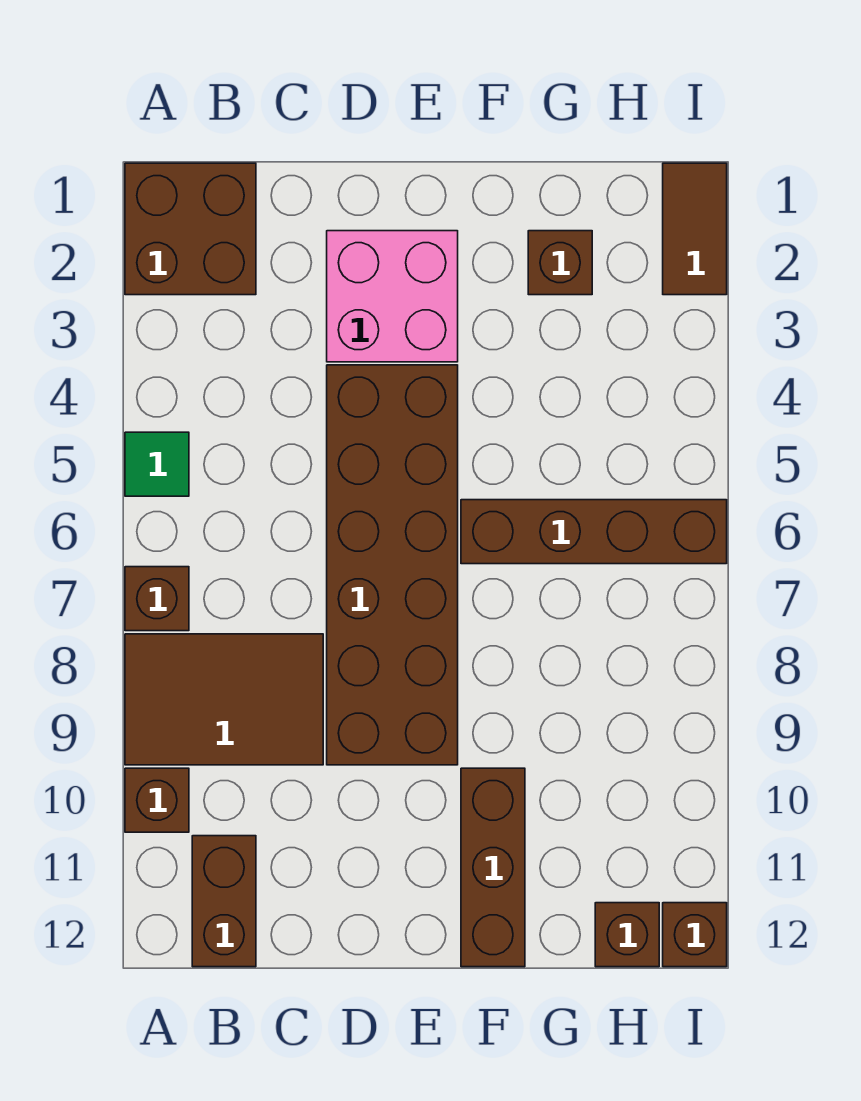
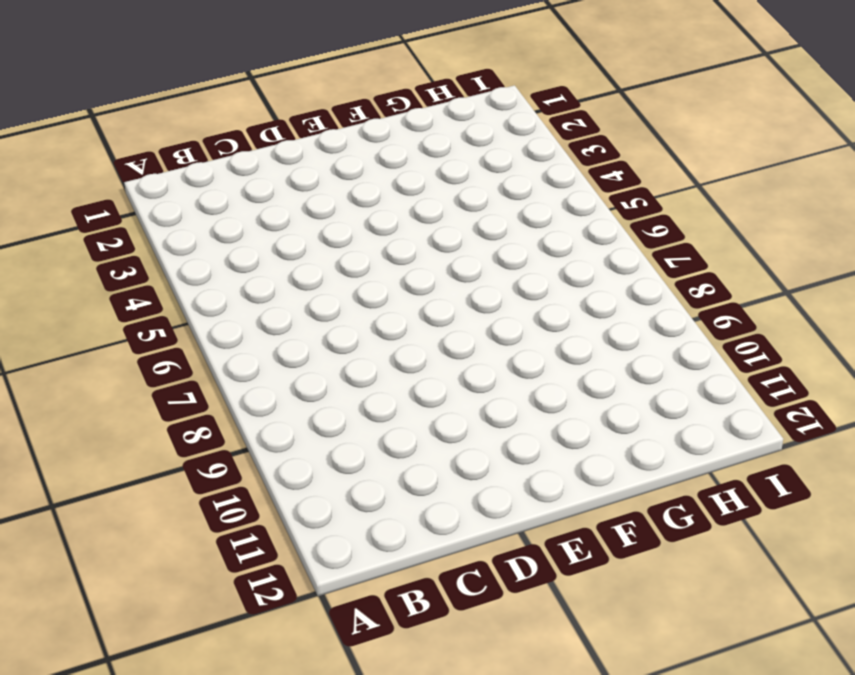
none -> brown 2x2 brick [125,163,256,295]
none -> green 1x1 tile [125,432,189,496]
none -> brown 1x1 brick [125,567,189,631]

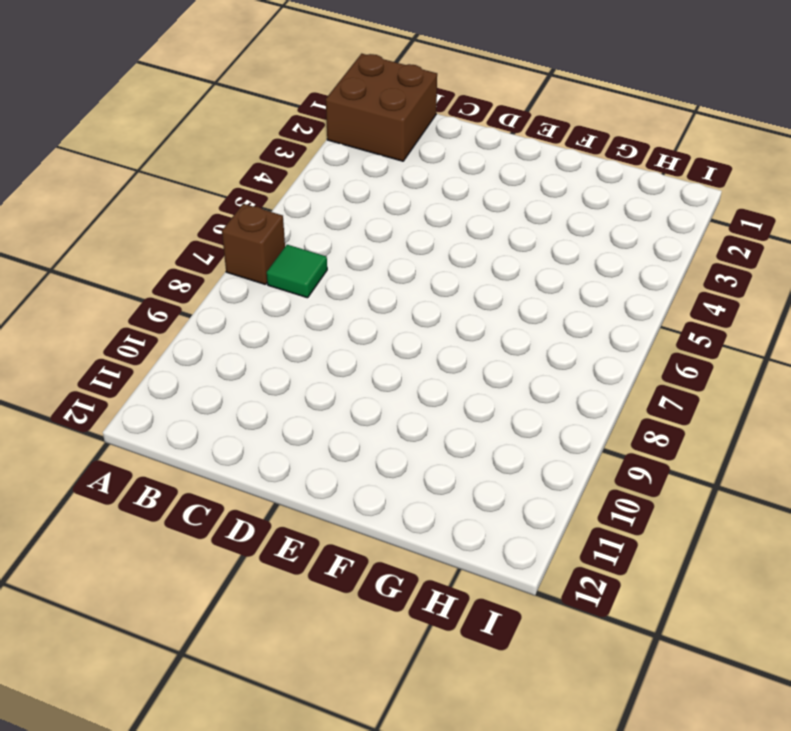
green 1x1 tile [267,245,327,298] -> green 1x1 tile moved to [125,432,189,496]
none -> brown 2x3 tile [125,634,323,765]
none -> brown 1x1 brick [125,768,189,832]
none -> brown 1x2 brick [192,836,256,967]

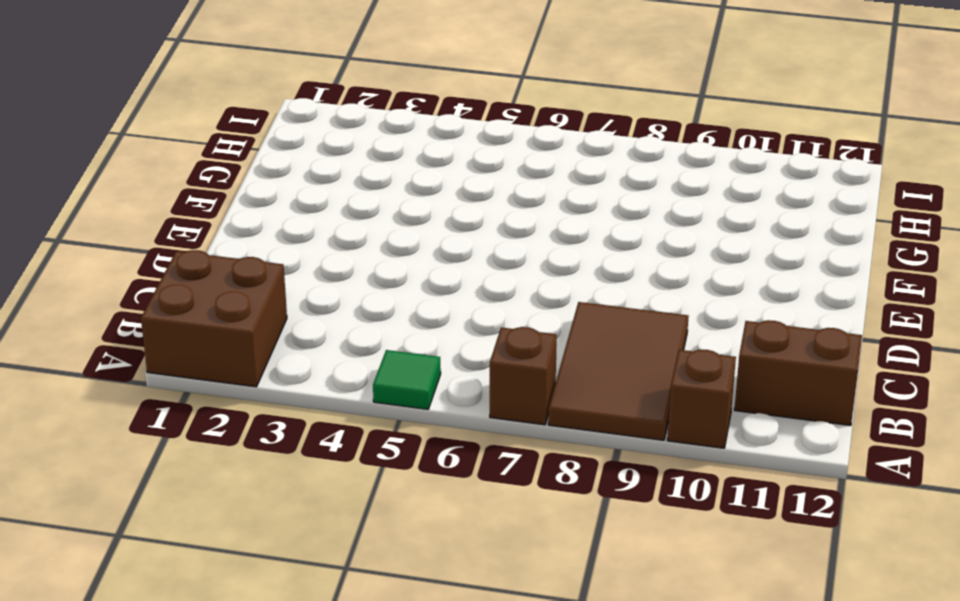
none -> pink 2x2 brick [327,231,458,362]
none -> brown 2x6 brick [327,365,458,765]
none -> brown 1x4 brick [461,500,727,564]

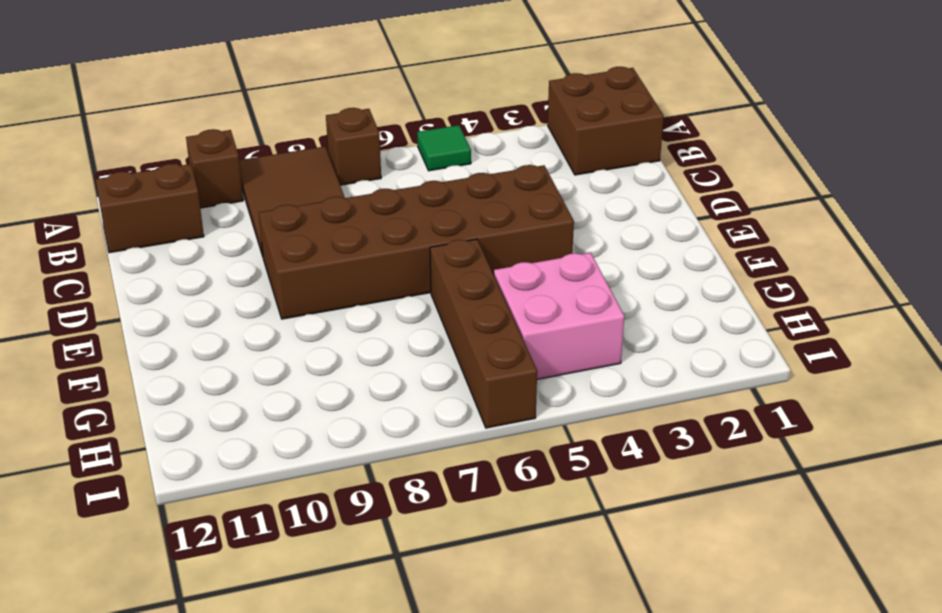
pink 2x2 brick [494,253,624,379] -> pink 2x2 brick moved to [327,231,458,362]
none -> brown 1x3 brick [461,768,525,967]
none -> brown 1x1 brick [528,231,592,295]
none -> brown 1x1 brick [595,903,659,967]

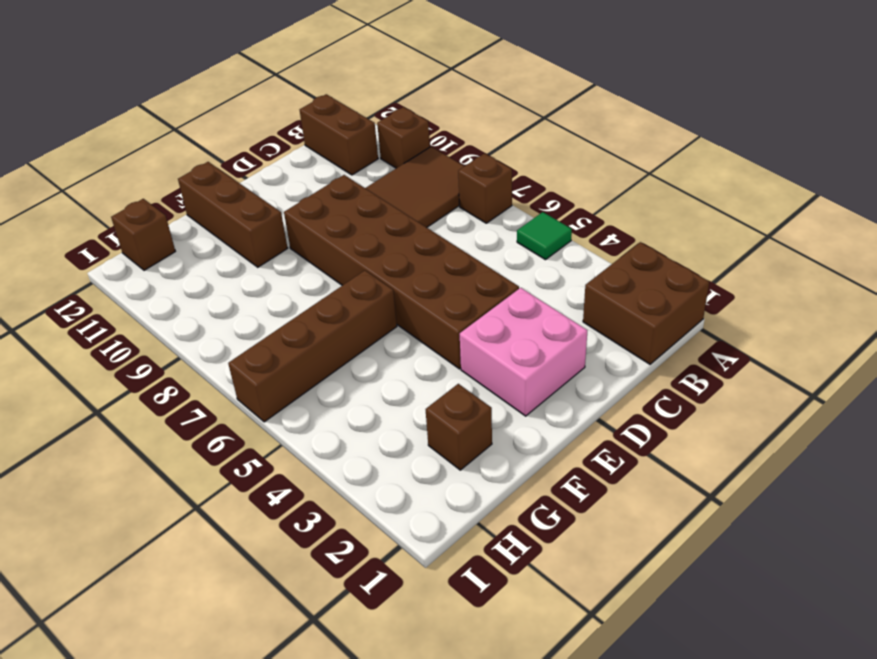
none -> brown 1x2 tile [663,163,727,295]
none -> brown 1x1 brick [663,903,727,967]

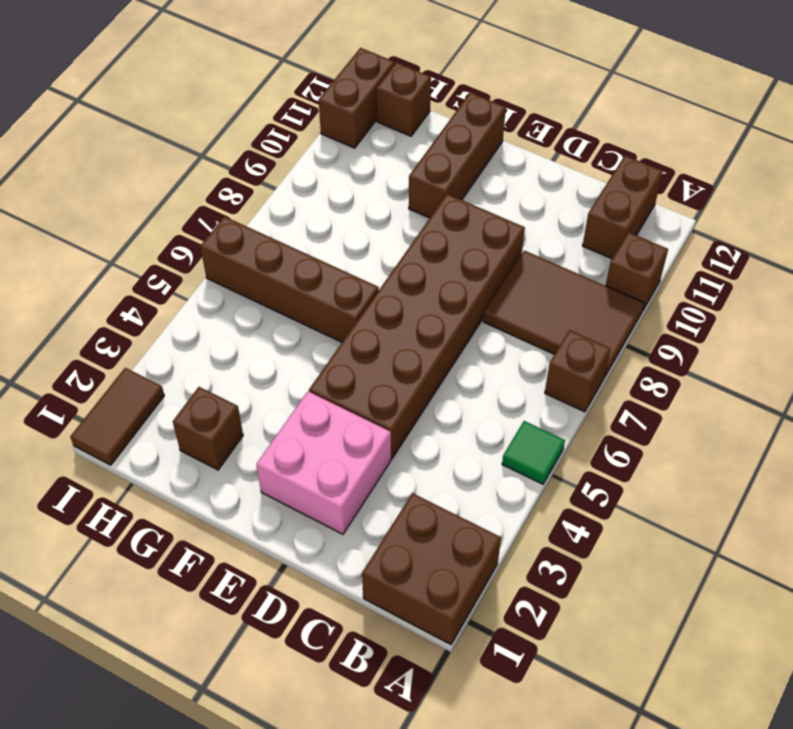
brown 1x2 brick [319,48,395,148] -> brown 1x1 brick [663,903,727,967]

